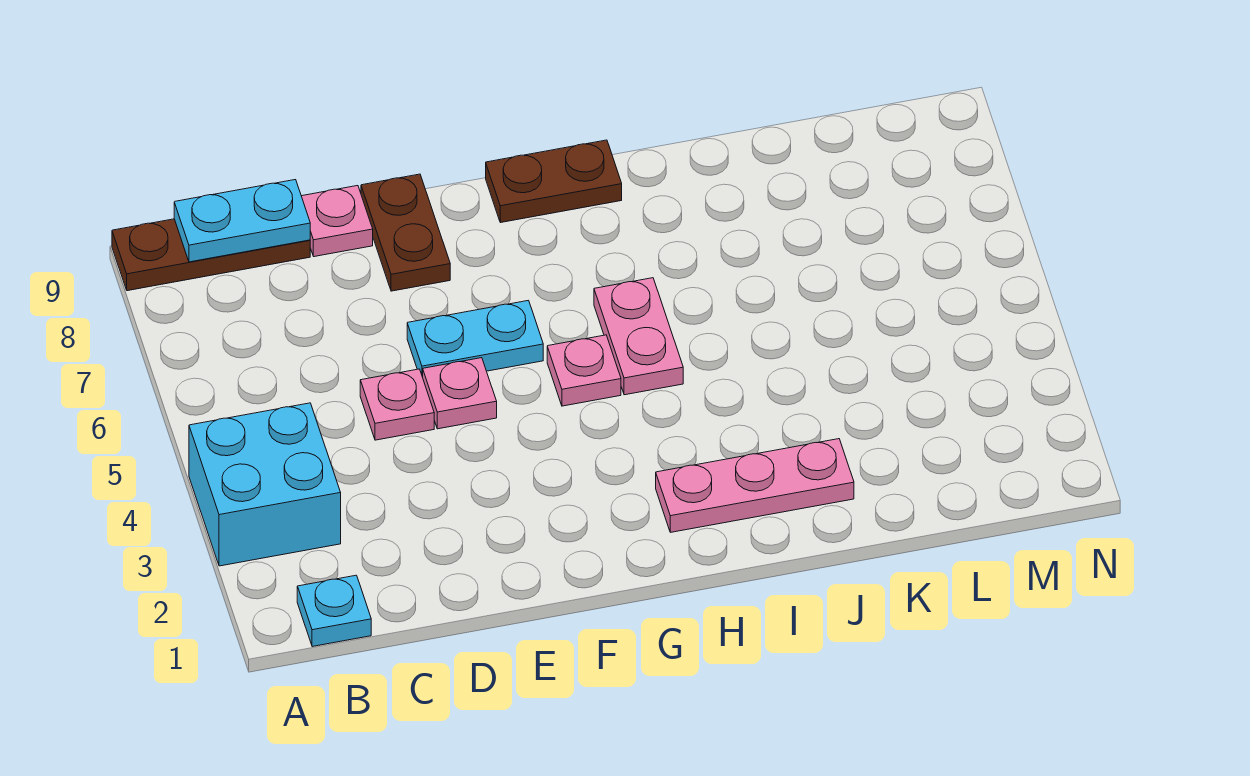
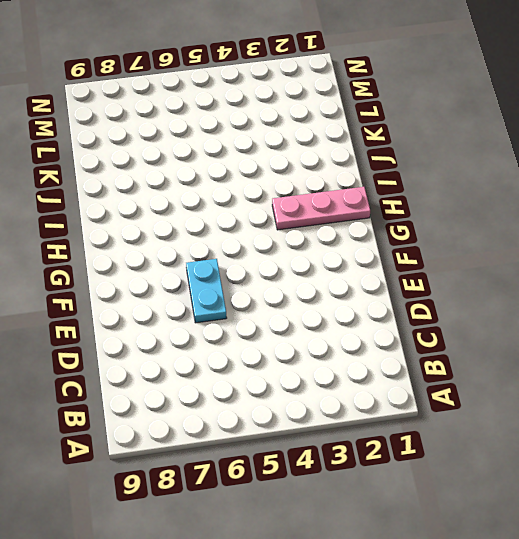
pink 1x3 plate [272,187,370,230] -> pink 1x3 plate turned to [656,439,854,532]
none -> cyan 2x2 brick [189,403,341,566]
none -> brown 1x3 plate [112,219,310,291]
none -> cyan 1x1 plate [297,575,371,647]

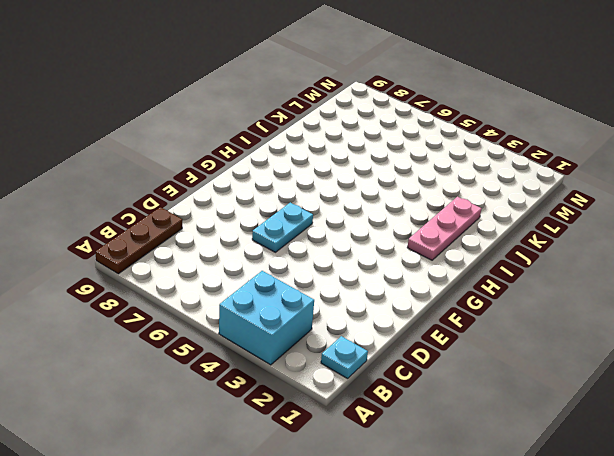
none -> pink 1x1 plate [360,369,434,440]
none -> pink 1x1 plate [302,186,373,257]
none -> pink 1x1 plate [423,358,497,429]

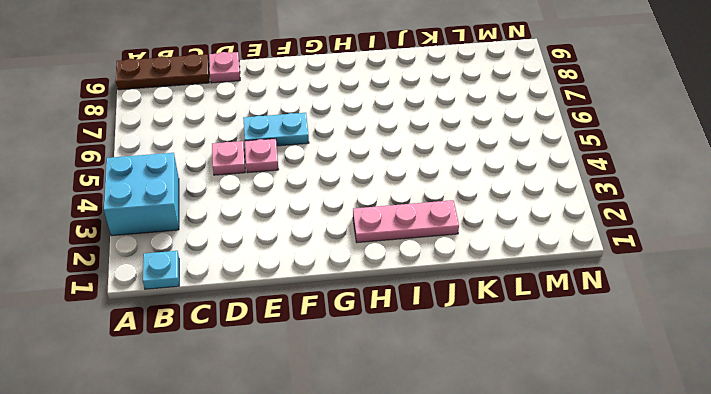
none -> brown 1x2 plate [361,174,450,291]
none -> pink 1x1 plate [547,335,621,406]
none -> brown 1x2 plate [486,140,622,223]

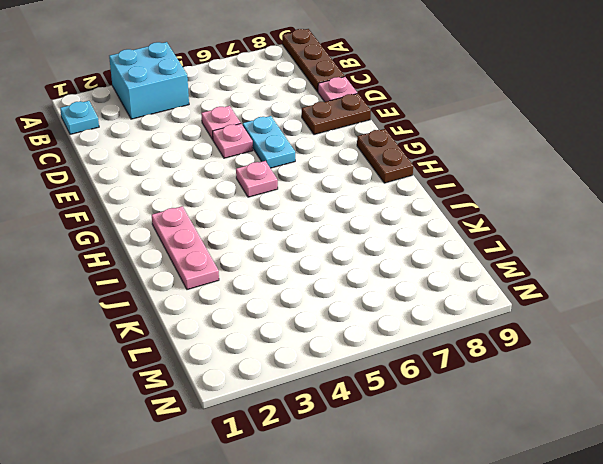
none -> pink 1x2 plate [594,278,683,395]
none -> cyan 1x2 plate [174,180,310,262]

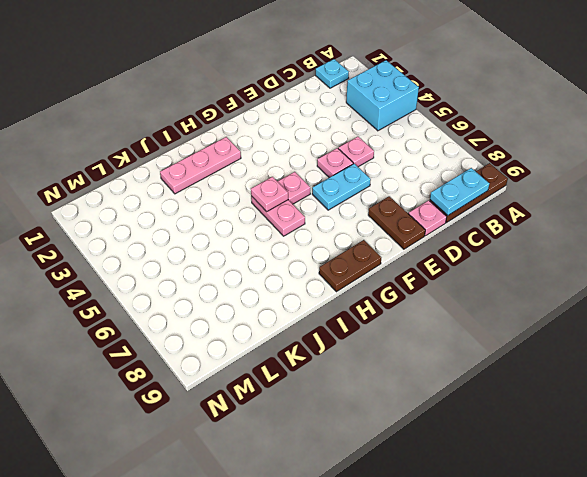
pink 1x1 plate [251,177,288,212] -> none

